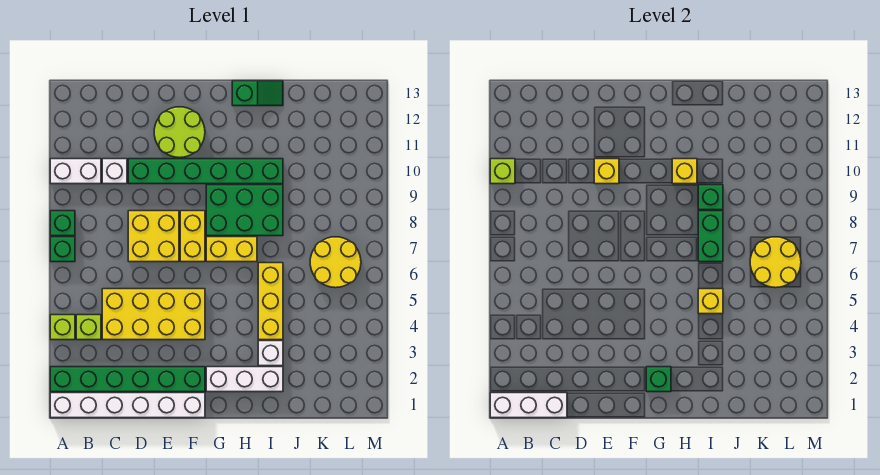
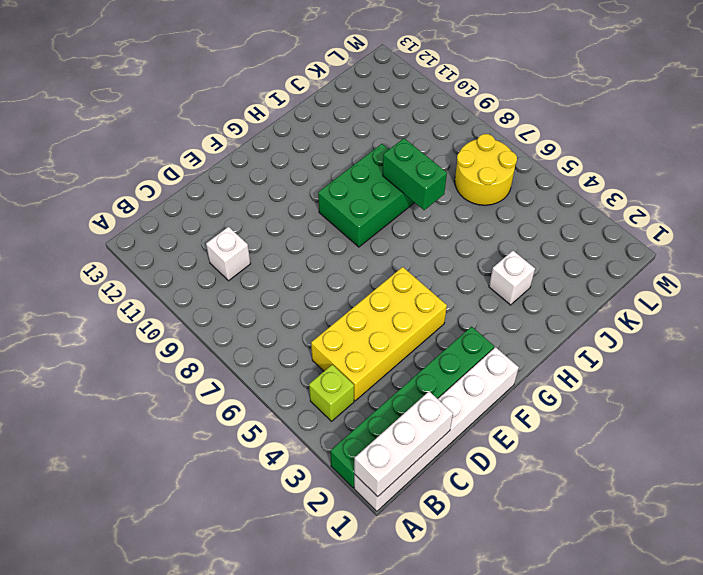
none -> lime 1x1 brick [50,315,75,340]
none -> green 1x1 brick [50,237,75,262]
none -> green 1x1 brick [50,211,75,236]

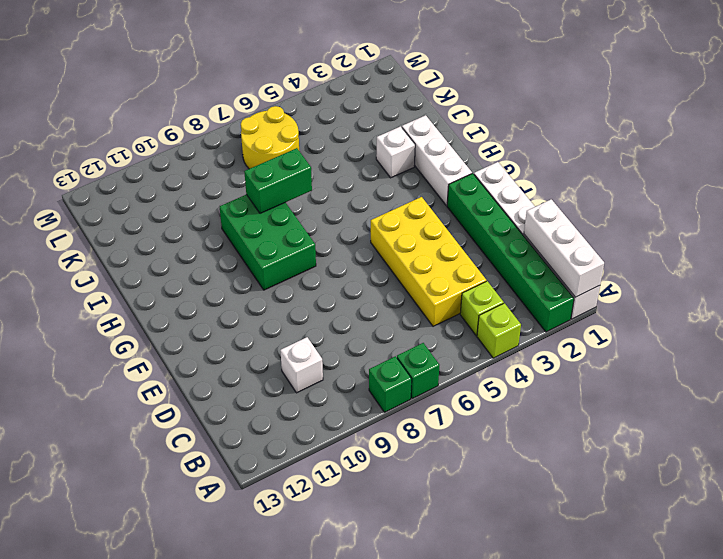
none -> white 1x2 brick [50,159,101,184]
none -> yellow 2x2 brick [128,211,179,262]
none -> green 1x6 brick [128,159,283,184]

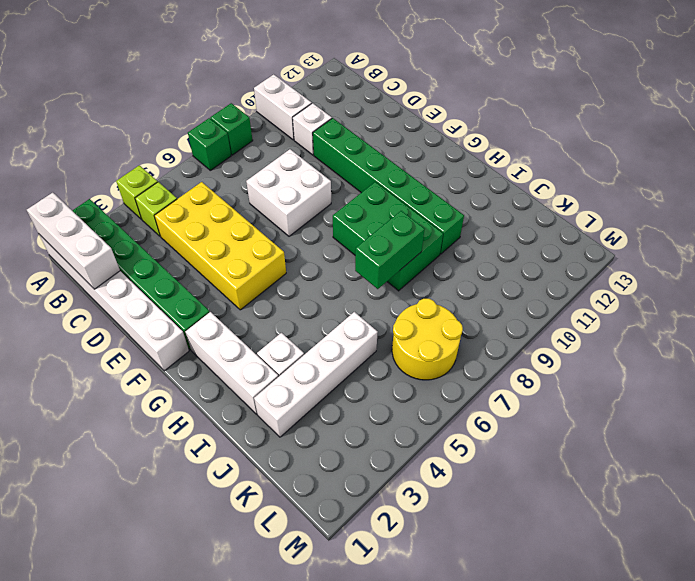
white 2x2 brick [246,149,331,236] -> yellow 2x2 brick [128,211,179,262]
white 1x4 brick [254,312,378,437] -> none
none -> lime 2x2 round brick [154,107,205,158]
none -> yellow 1x2 brick [180,211,205,262]
none -> yellow 1x2 brick [206,237,257,262]

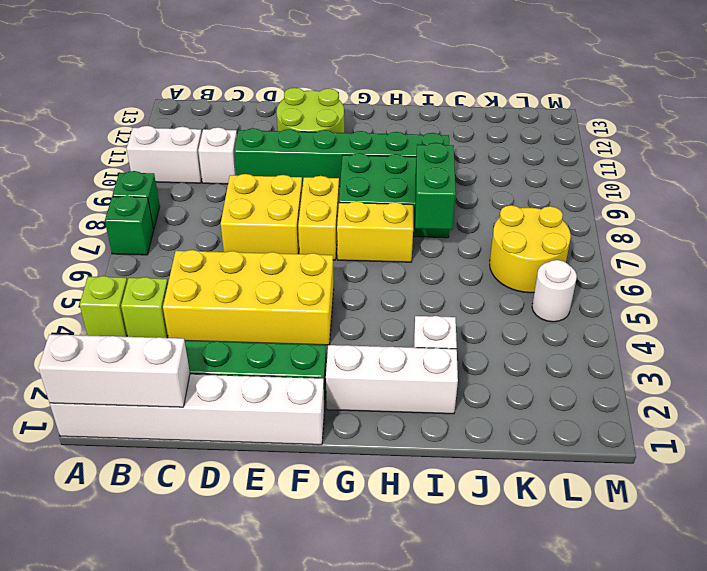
white 1x1 round brick [532,260,577,322] -> none
none -> green 1x2 slope [232,81,283,106]
none -> yellow 1x3 brick [258,263,283,340]
none -> lime 1x1 brick [490,159,515,184]

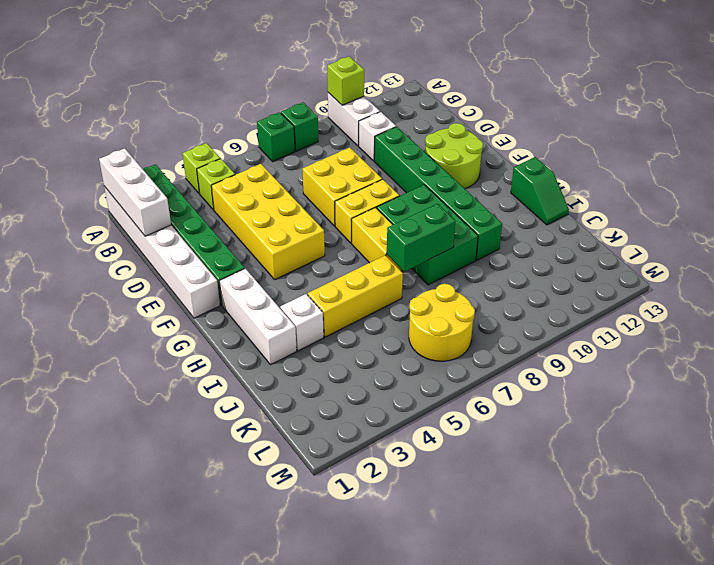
none -> yellow 1x1 brick [594,159,619,184]
none -> green 1x1 brick [646,367,671,392]
none -> yellow 1x1 brick [672,159,697,184]

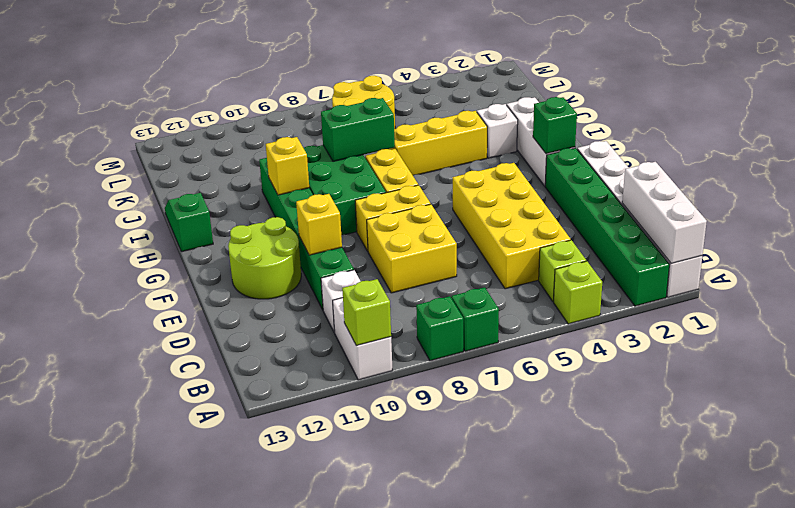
none -> yellow 1x1 brick [698,289,723,314]
none -> green 1x1 brick [698,185,723,210]
none -> yellow 2x2 round brick [750,237,801,288]

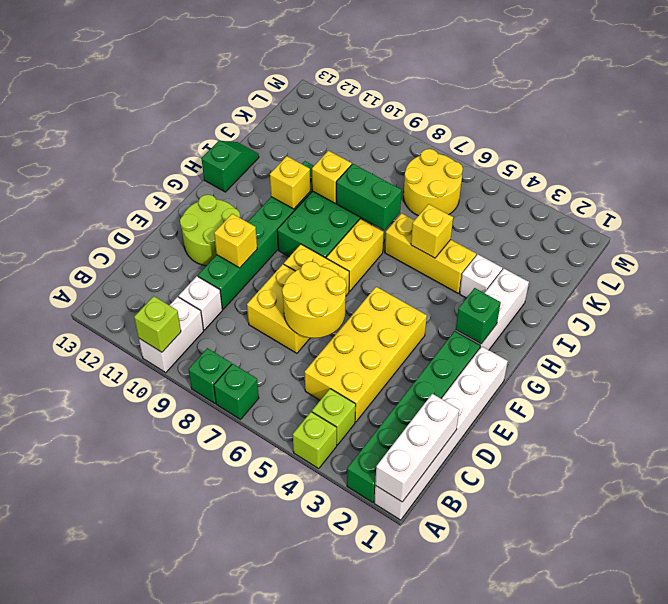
yellow 2x2 round brick [282,261,346,338] -> yellow 2x2 round brick moved to [750,237,801,288]
yellow 1x1 brick [312,151,352,203] -> green 1x1 brick [698,185,723,210]

